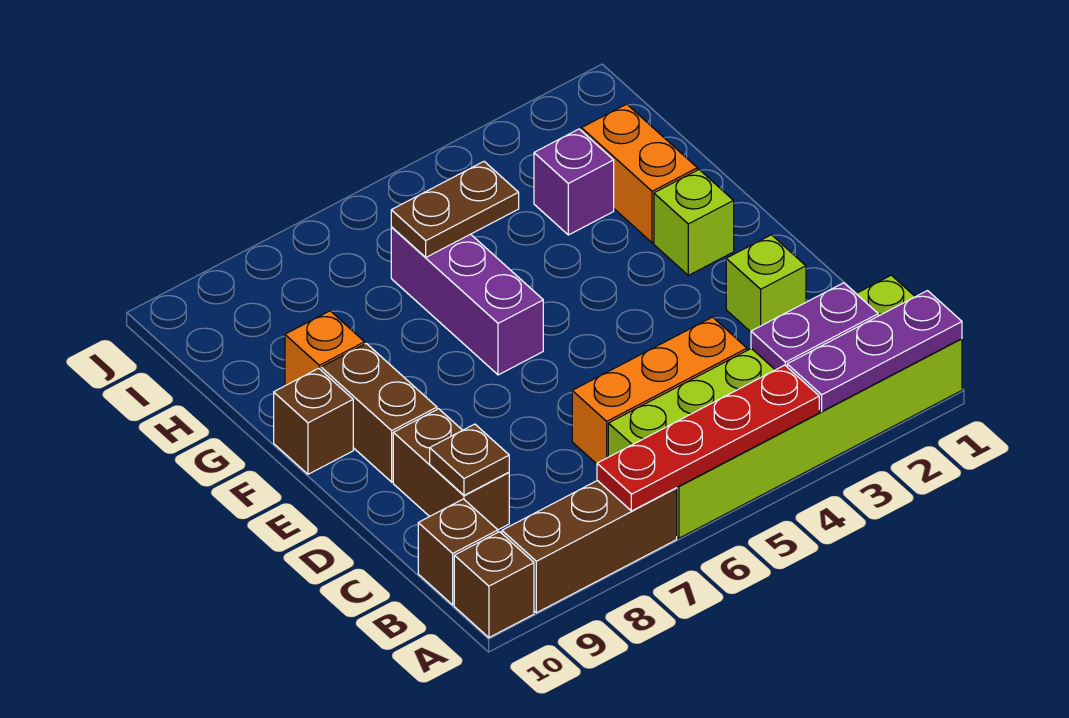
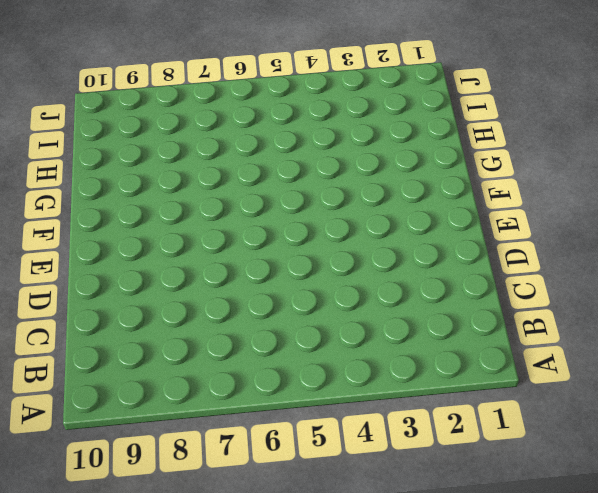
none -> lime 2x6 brick [608,275,962,538]
none -> brown 1x3 brick [502,481,677,613]
none -> brown 1x1 brick [454,532,534,638]

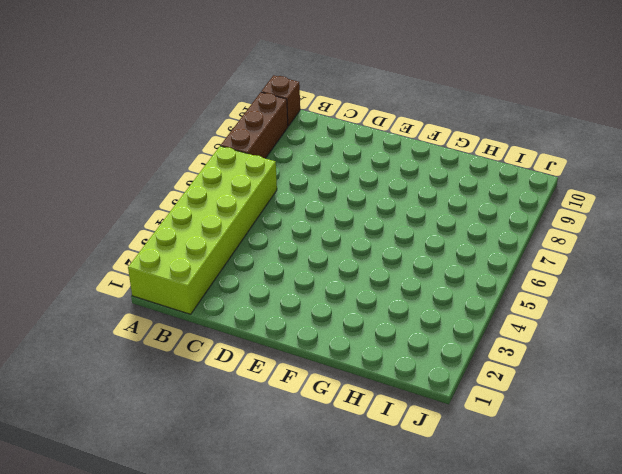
none -> brown 1x1 brick [418,499,498,605]
none -> orange 1x3 brick [572,317,747,464]
none -> brown 1x2 brick [393,409,509,530]

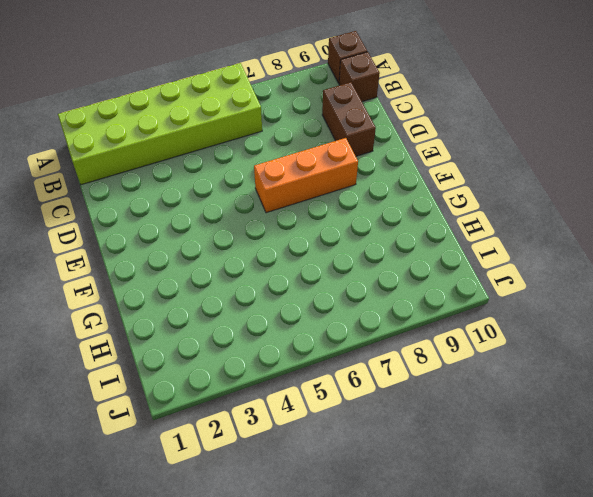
orange 1x3 brick [254,138,358,213] -> orange 1x3 brick moved to [572,317,747,464]
none -> brown 1x3 brick [502,481,677,613]
none -> lime 1x1 brick [726,235,806,332]
none -> brown 1x2 brick [321,344,437,482]

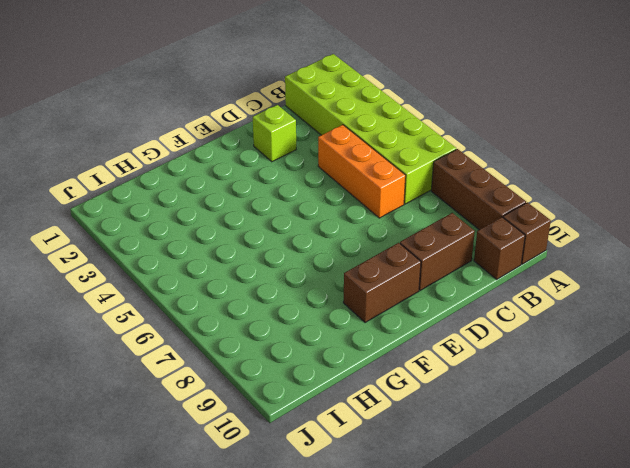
none -> lime 1x1 brick [654,170,734,275]
none -> purple 1x3 brick [391,227,543,375]
none -> brown 1x1 brick [274,368,353,474]

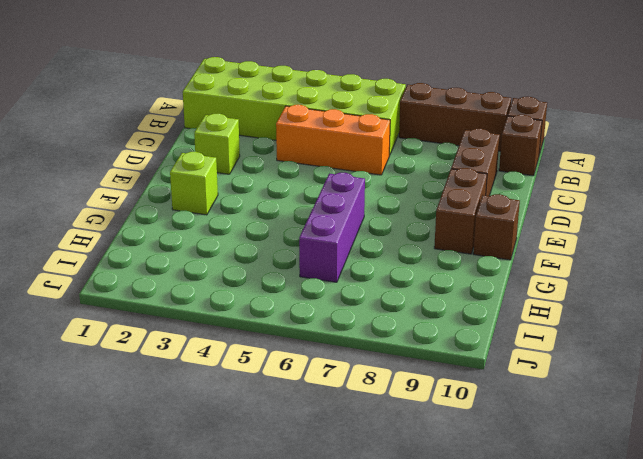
none -> orange 1x2 brick [581,104,697,243]
none -> orange 1x1 brick [285,311,365,386]
none -> purple 1x1 brick [534,129,614,235]

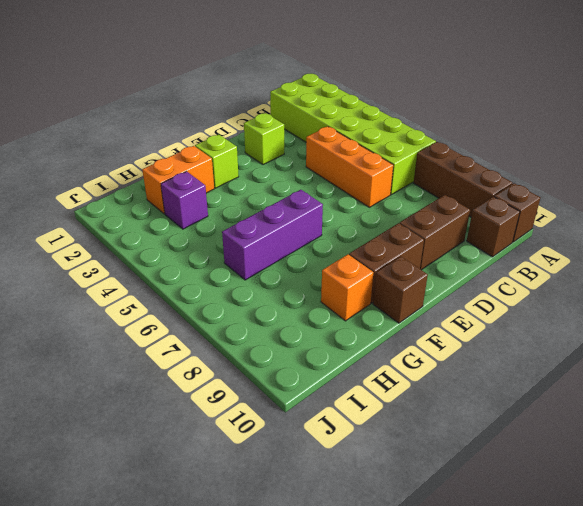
none -> purple 1x3 plate [787,291,962,411]
none -> red 1x4 plate [597,365,819,511]
none -> purple 1x2 plate [751,283,878,370]

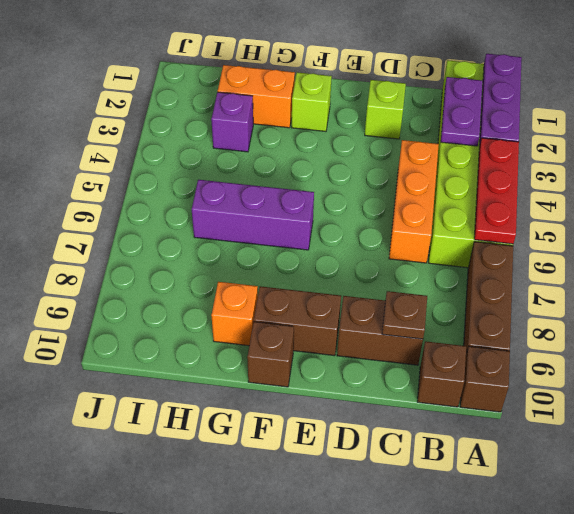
red 1x3 plate [474,138,519,244] -> red 1x4 plate [597,365,819,511]
none -> brown 1x2 plate [391,162,519,257]

